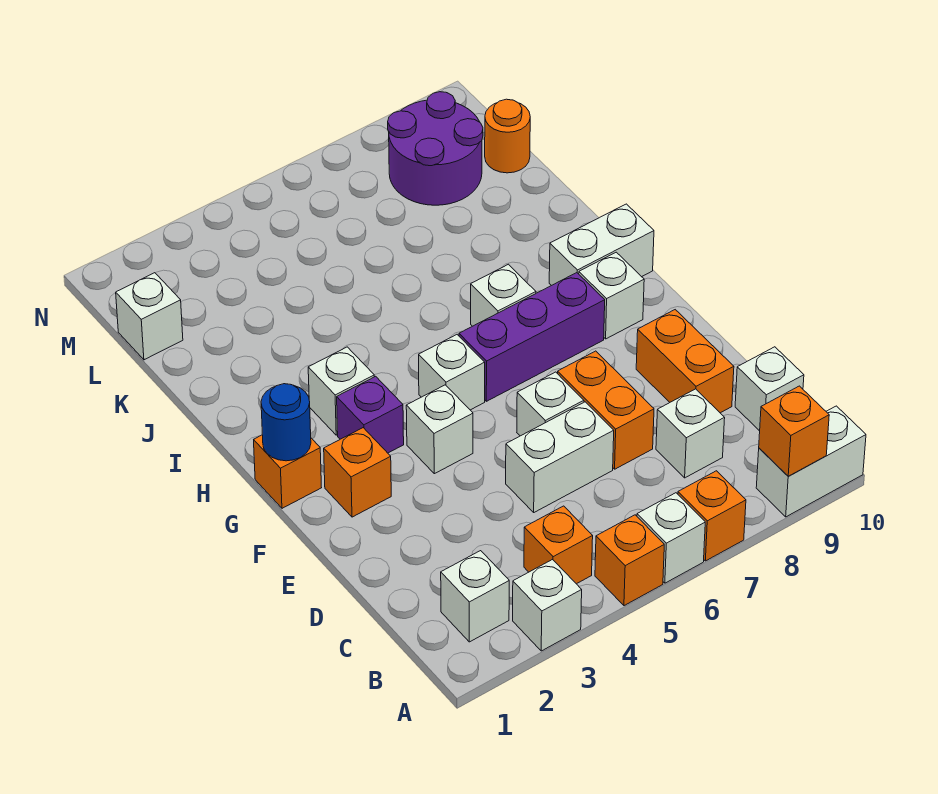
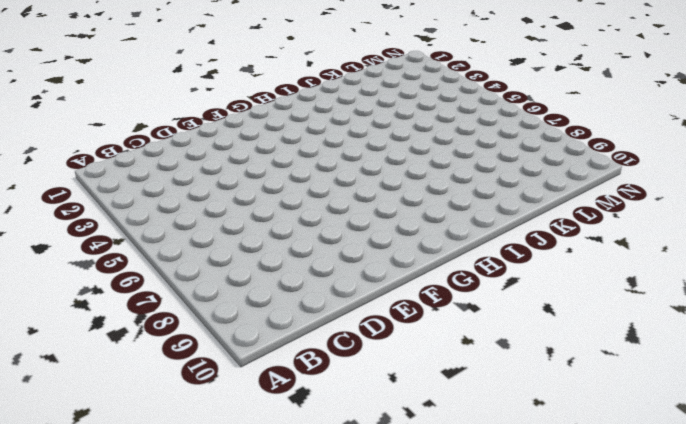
none -> white 1x1 brick [513,560,582,651]
none -> orange 1x1 brick [595,515,664,606]
none -> white 1x1 brick [637,493,705,583]

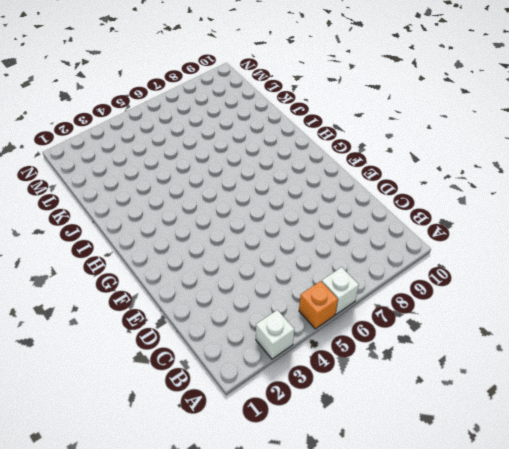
none -> orange 1x1 brick [678,471,746,561]
none -> white 1x2 brick [756,406,866,517]
none -> white 1x1 brick [441,551,509,642]

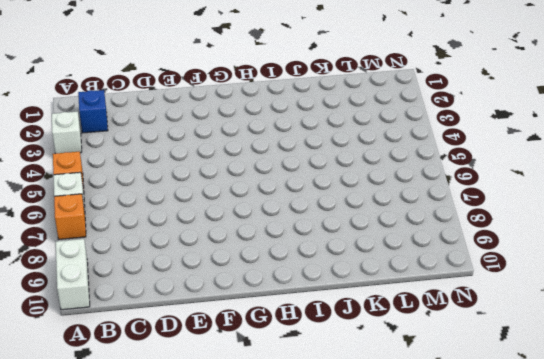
blue 1x1 brick [78,90,108,133] -> white 1x1 brick [441,551,509,642]
none -> orange 1x1 brick [524,506,593,584]
none -> white 1x1 brick [656,389,725,478]
none -> white 1x1 brick [735,347,804,431]

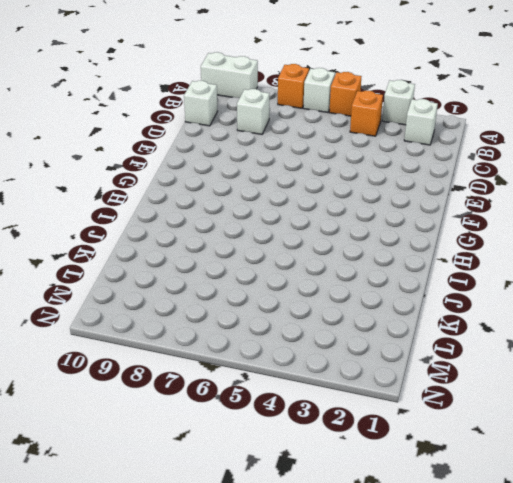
none -> white 1x2 brick [506,402,614,512]
none -> orange 1x2 brick [558,351,654,469]
none -> orange 1x2 brick [636,310,734,413]

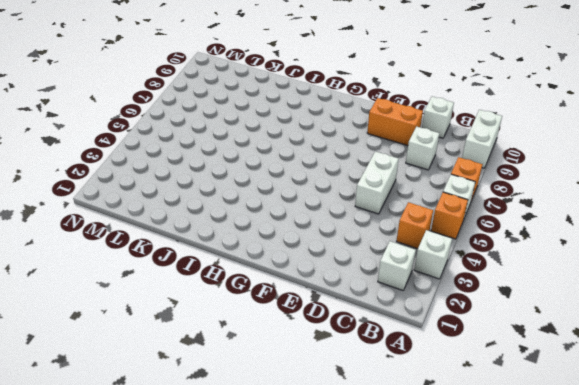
none -> orange 1x2 brick [558,351,654,469]
none -> white 1x1 brick [517,372,584,436]
none -> orange 1x1 brick [324,428,391,517]

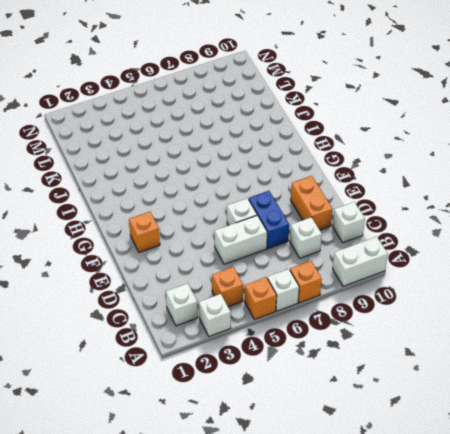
blue 1x2 brick [249,191,289,248] -> orange 1x2 brick [558,351,654,469]
none -> white 1x1 brick [406,385,473,474]
none -> orange 1x1 brick [254,435,322,508]
none -> purple 1x1 brick [337,376,404,453]

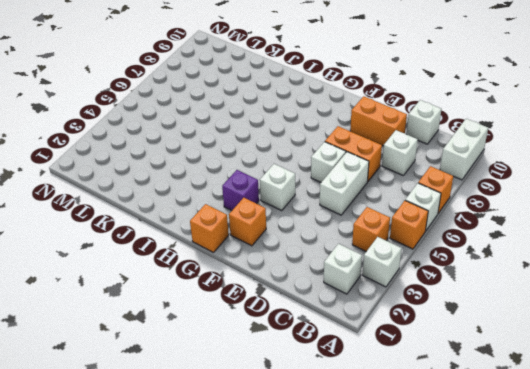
none -> white 1x1 brick [419,335,485,410]
none -> purple 1x3 brick [459,273,605,401]
none -> white 1x1 brick [579,252,644,339]

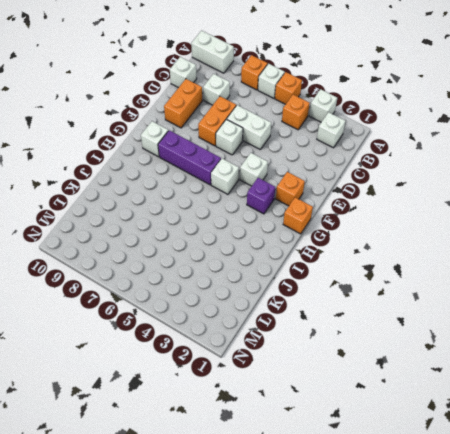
none -> white 1x1 brick [308,347,374,435]
none -> white 1x1 brick [471,264,536,326]
none -> white 1x2 brick [549,204,654,286]

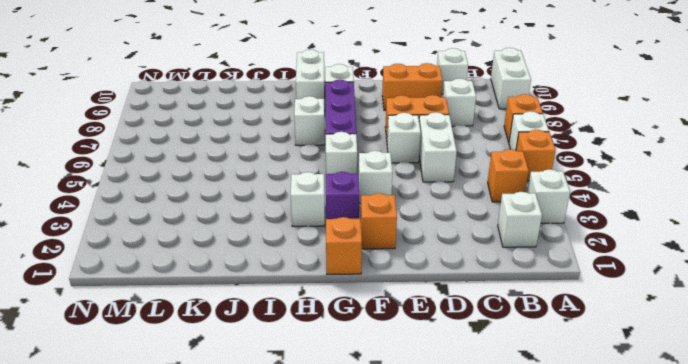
none -> white 1x1 brick [116,273,183,360]
none -> purple 2x2 round brick [388,92,483,205]
none -> orange 1x1 round brick [485,99,530,173]

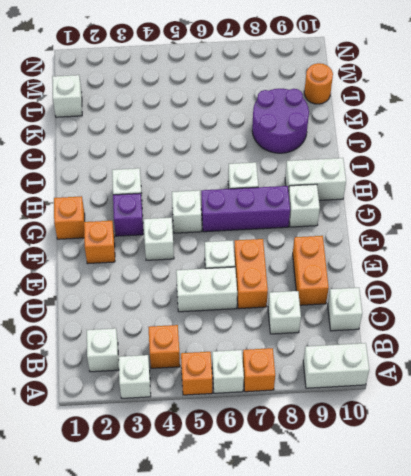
purple 2x2 round brick [252,89,309,153] -> purple 2x2 round brick moved to [388,92,483,205]
none -> orange 1x1 brick [759,386,829,476]
none -> blue 1x1 round brick [261,384,311,461]

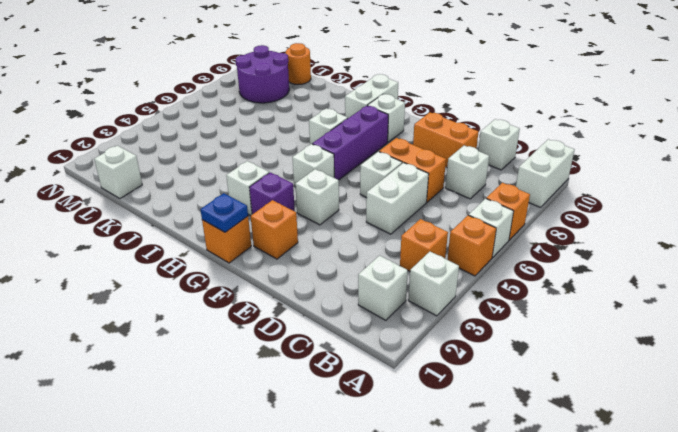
blue 1x1 plate [200,193,248,232] -> blue 1x1 round brick [261,384,311,461]
none -> orange 1x1 brick [759,386,829,476]

